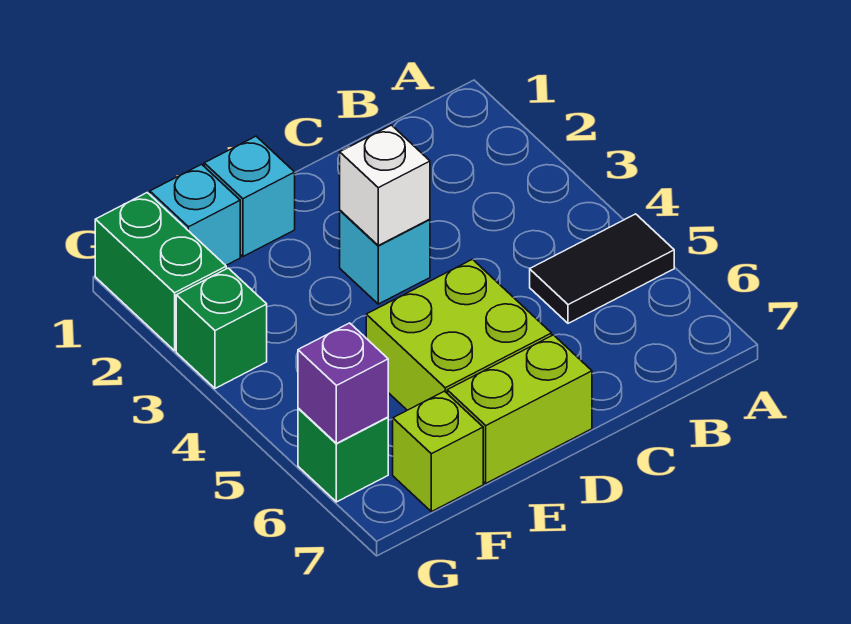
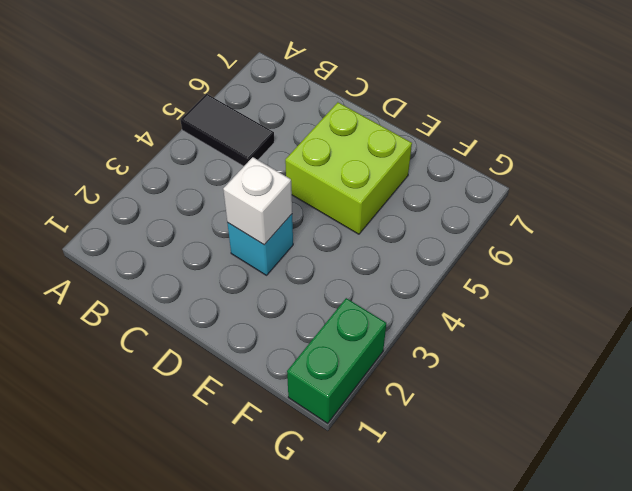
none -> lime 1x2 brick [447,335,592,483]
none -> cyan 1x1 brick [204,136,295,257]
none -> cyan 1x1 brick [150,164,240,265]

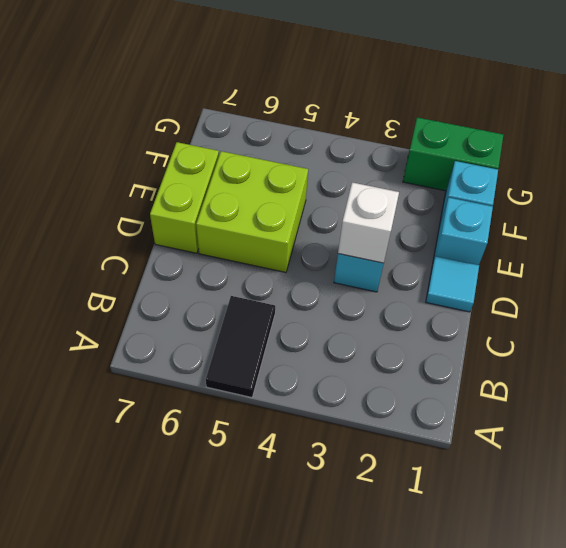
cyan 1x1 tile [426,256,479,312] -> none
none -> lime 1x1 brick [393,391,483,512]
none -> green 1x1 brick [176,268,267,388]
none -> green 1x1 brick [298,408,388,502]

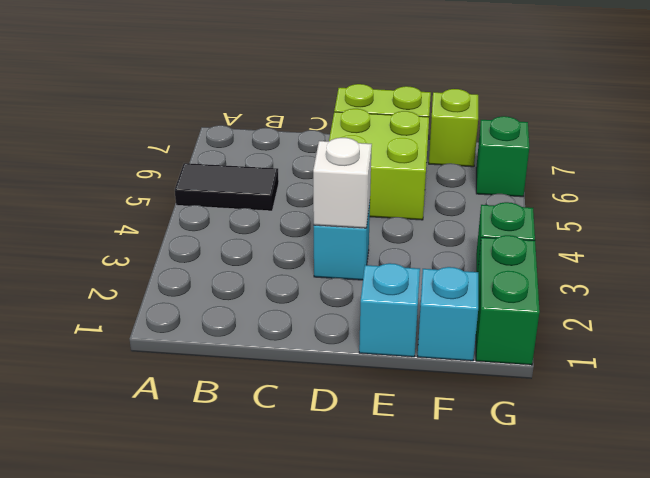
none -> purple 1x1 brick [298,323,388,443]

